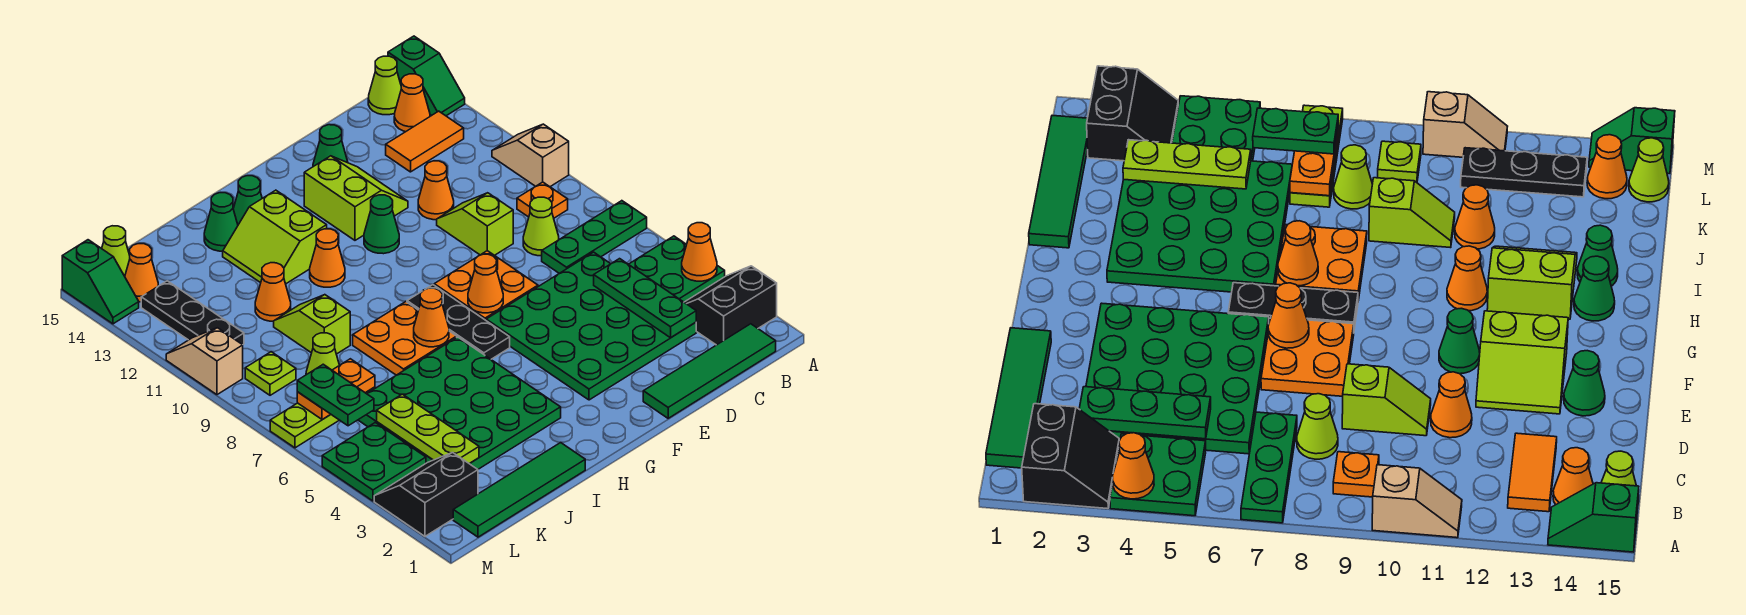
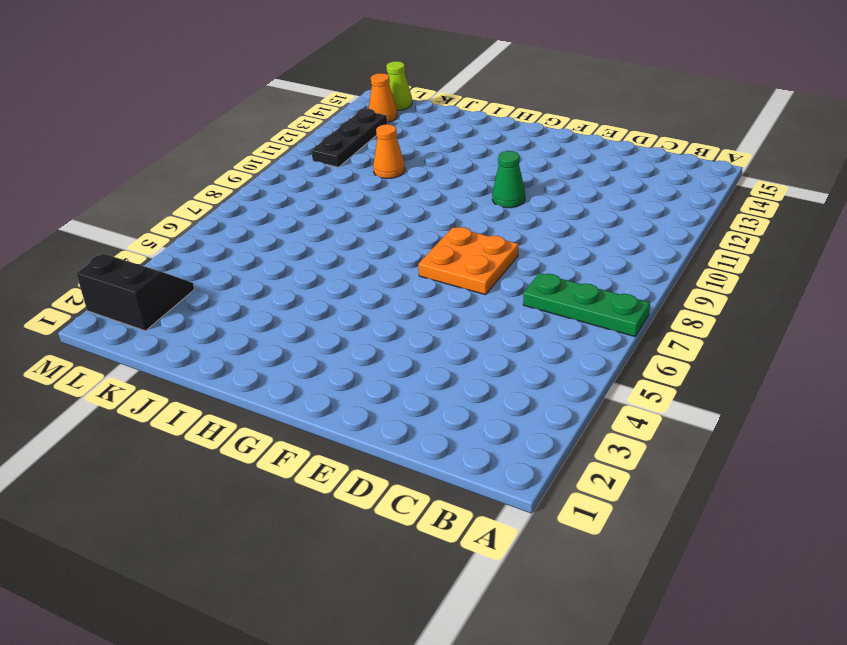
none -> black 2x2 slope [684,266,777,345]
none -> green 2x2 plate [629,236,725,302]
none -> tan 1x2 slope [492,124,569,187]
none -> green 1x2 slope [388,36,465,116]

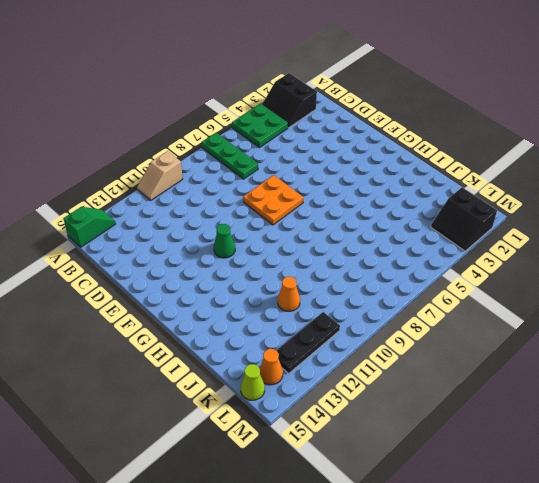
none -> green 1x4 tile [643,324,776,418]
none -> orange 1x1 plate [517,182,568,218]
none -> orange 1x2 tile [386,111,464,172]
none -> orange 1x1 cone [394,74,430,132]

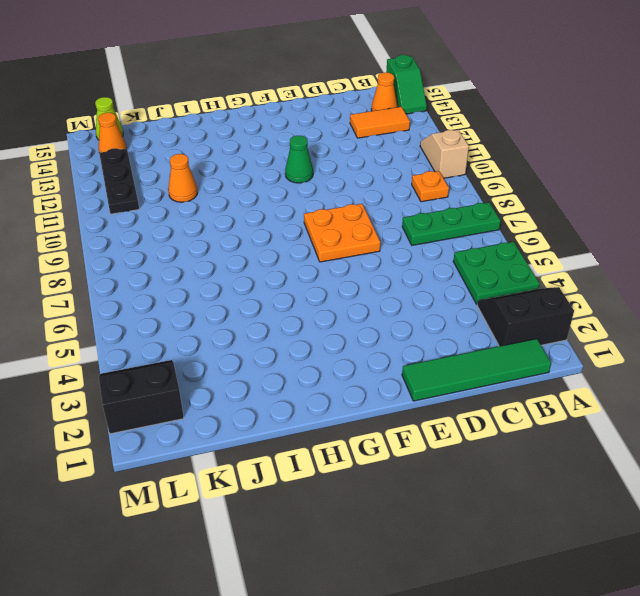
none -> lime 1x1 cone [368,56,401,115]
none -> green 4x4 plate [486,252,696,400]
none -> lime 1x1 cone [523,197,559,256]
none -> lime 1x2 slope [437,193,513,255]

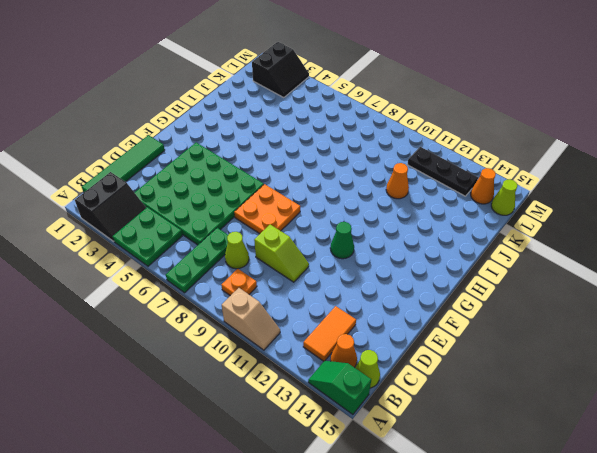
none -> orange 1x1 cone [418,161,454,220]
none -> lime 2x2 slope [304,156,408,240]
none -> green 1x1 cone [313,125,348,167]
none -> black 1x3 plate [407,285,510,359]

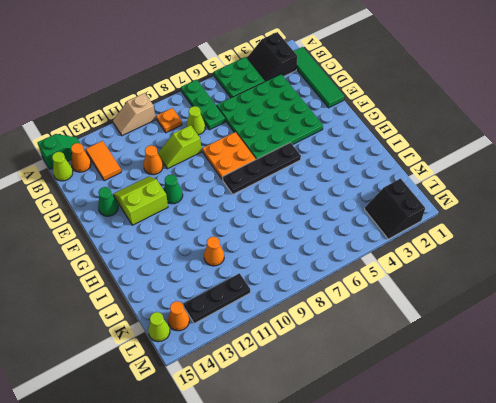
black 1x4 plate [223,143,301,194] -> black 1x3 plate [407,285,510,359]
none -> green 4x4 plate [359,337,561,469]
none -> orange 2x2 plate [353,302,457,375]
none -> orange 1x1 cone [310,229,345,287]
none -> lime 2x2 slope [223,190,327,284]

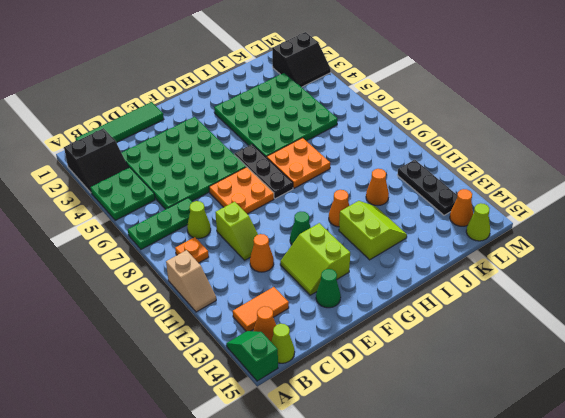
none -> green 1x1 cone [233,176,262,225]
none -> green 1x4 tile [453,443,585,537]
none -> green 1x1 cone [204,193,238,251]
none -> lime 1x2 slope [274,295,350,354]

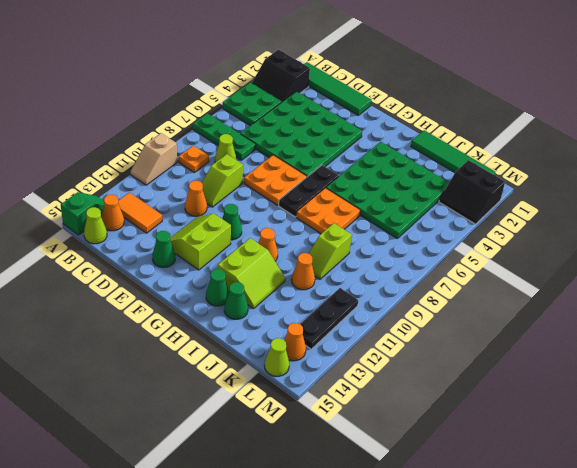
none -> lime 1x3 plate [270,387,375,448]
none -> lime 1x1 cone [306,333,339,375]
none -> green 2x2 plate [322,423,426,501]
none -> lime 1x1 plate [245,352,296,395]

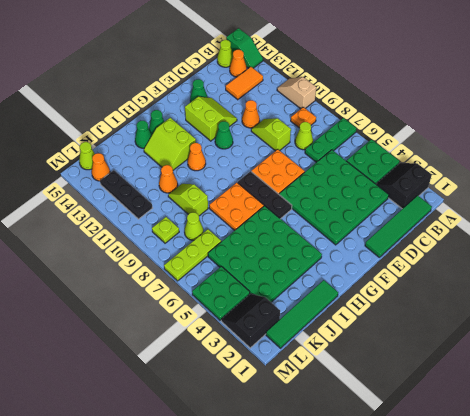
none -> tan 1x2 slope [166,328,243,395]
none -> green 1x2 slope [62,240,139,324]
none -> orange 1x1 cone [682,223,717,281]
none -> green 1x3 plate [594,259,696,338]

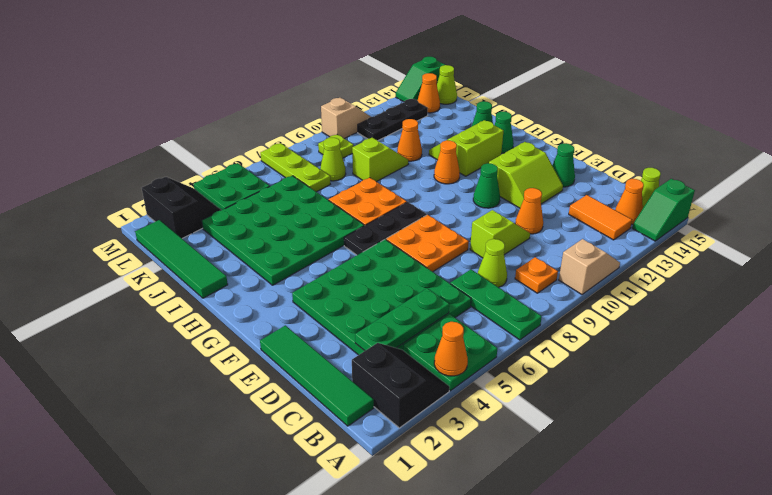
none -> orange 1x1 cone [468,254,503,313]
none -> orange 1x1 cone [414,288,449,347]
none -> lime 1x3 plate [377,394,479,464]
none -> orange 1x2 plate [297,359,375,420]

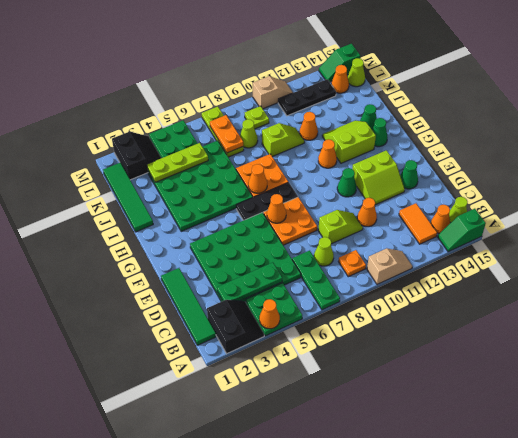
none -> green 1x2 plate [297,364,374,426]

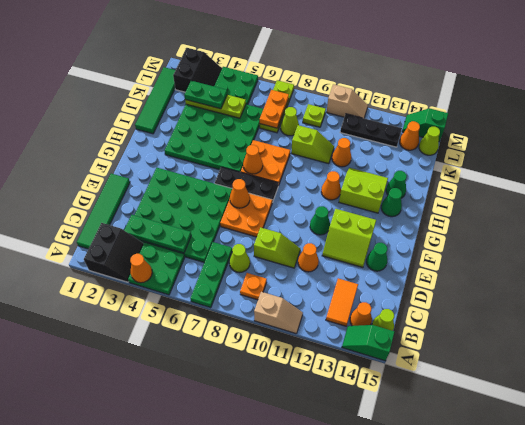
green 1x2 plate [184,81,227,109] -> green 1x2 plate moved to [297,364,374,426]

